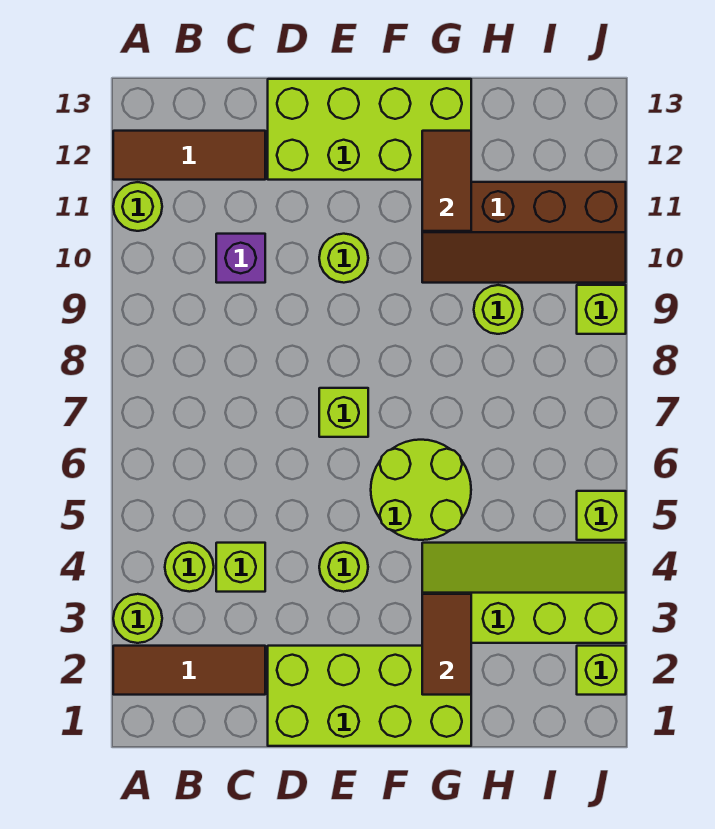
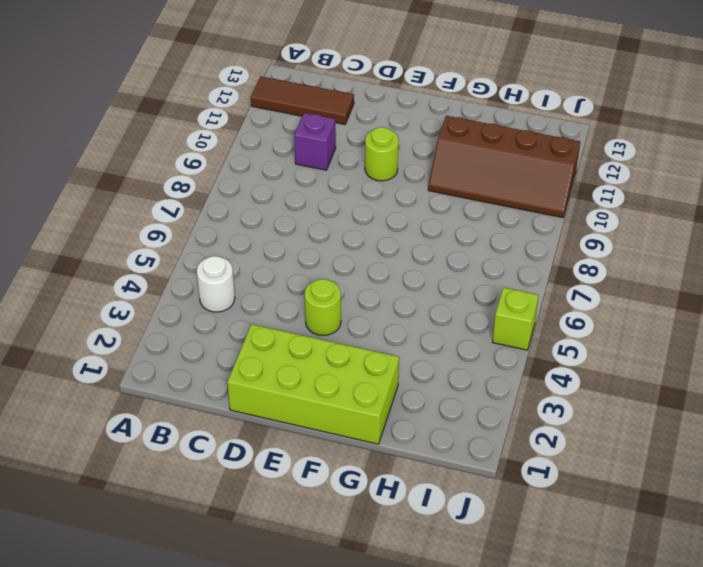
white 1x1 round brick [197,256,235,312] -> lime 1x1 round brick [165,543,214,592]
none -> brown 1x3 tile [113,646,265,695]
none -> lime 1x1 round brick [113,594,162,643]
none -> lime 1x1 round brick [113,182,162,231]

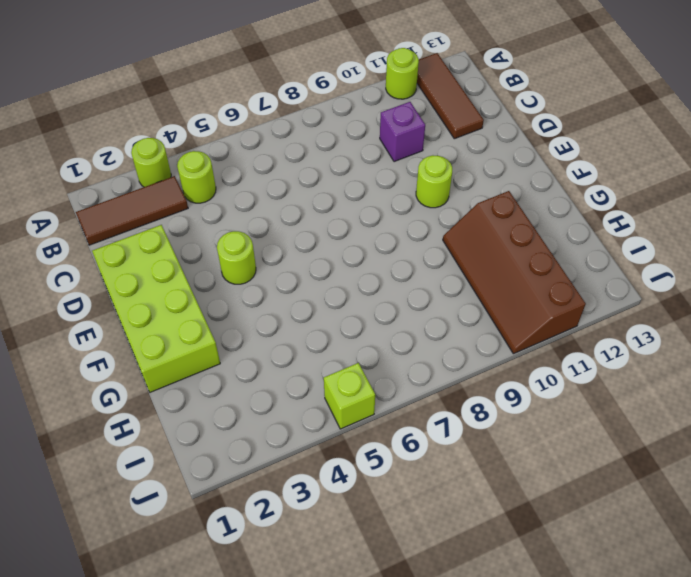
brown 1x3 tile [76,176,188,245] -> brown 1x3 tile turned to [113,646,265,695]
none -> lime 1x1 brick [216,543,265,592]
none -> lime 2x4 brick [268,79,471,180]
none -> lime 1x1 brick [319,388,368,437]

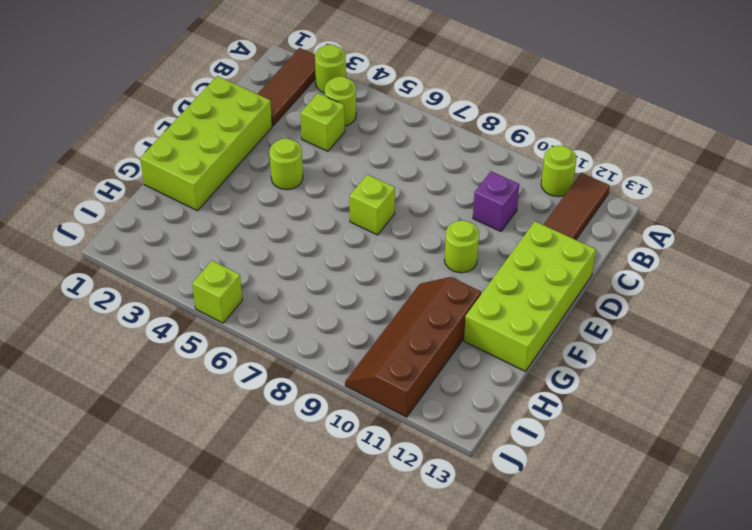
none -> lime 2x2 round brick [371,440,471,540]
none -> lime 2x4 slope [422,543,626,643]
none -> lime 1x1 round brick [474,285,523,334]

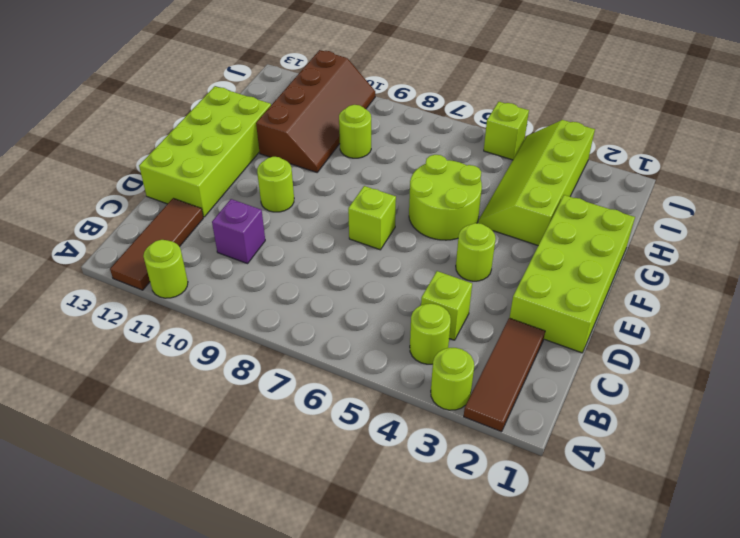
none -> lime 1x1 brick [577,646,626,695]
none -> lime 1x1 brick [577,285,626,334]
none -> brown 1x2 tile [422,594,471,695]

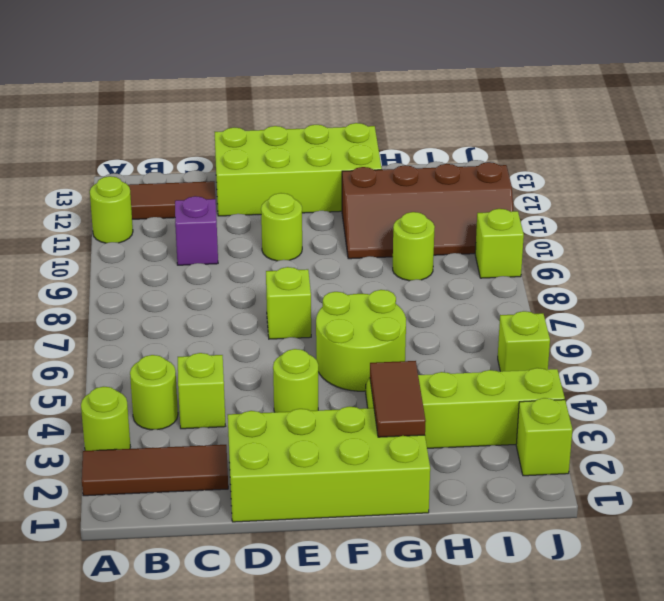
none -> brown 1x2 tile [422,131,471,231]

